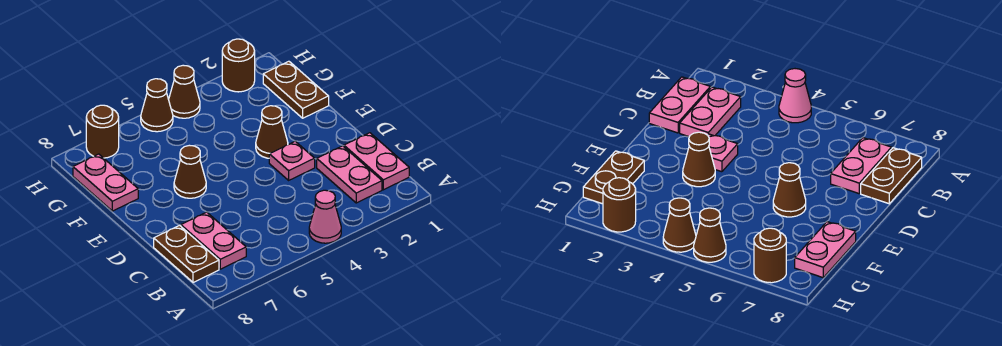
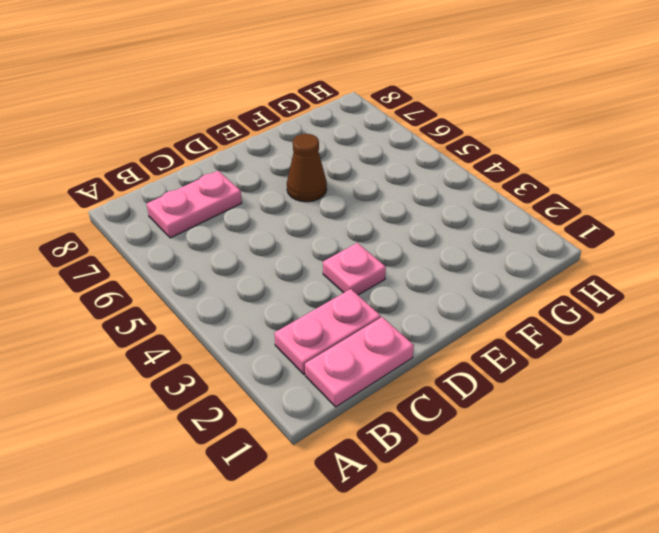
none -> pink 1x1 cone [309,190,341,243]
none -> brown 1x2 plate [154,226,219,282]
none -> brown 1x1 cone [256,106,288,158]

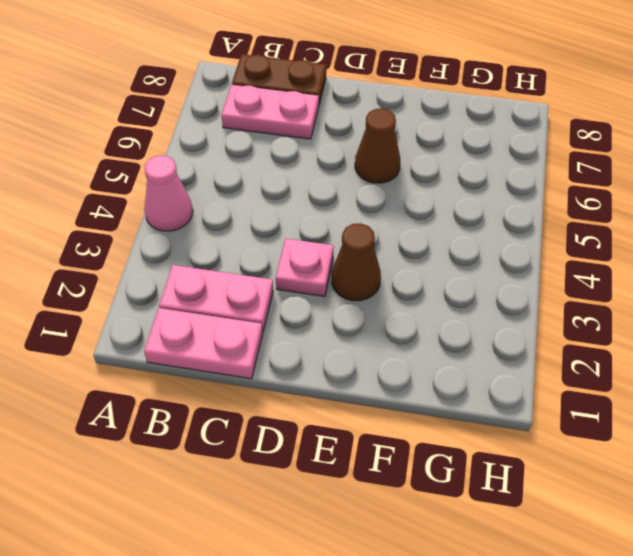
none -> brown 1x2 plate [263,61,329,118]
none -> pink 1x2 plate [73,154,138,211]
none -> brown 1x1 round brick [222,39,255,92]

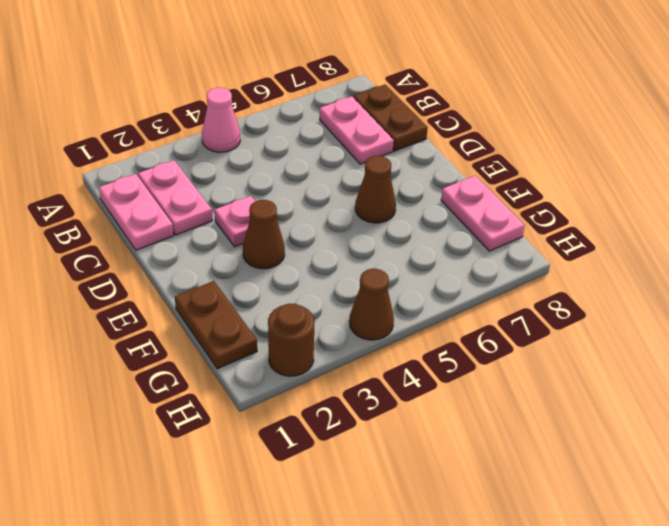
none -> brown 1x1 cone [141,79,173,132]
none -> brown 1x1 round brick [86,105,119,158]

